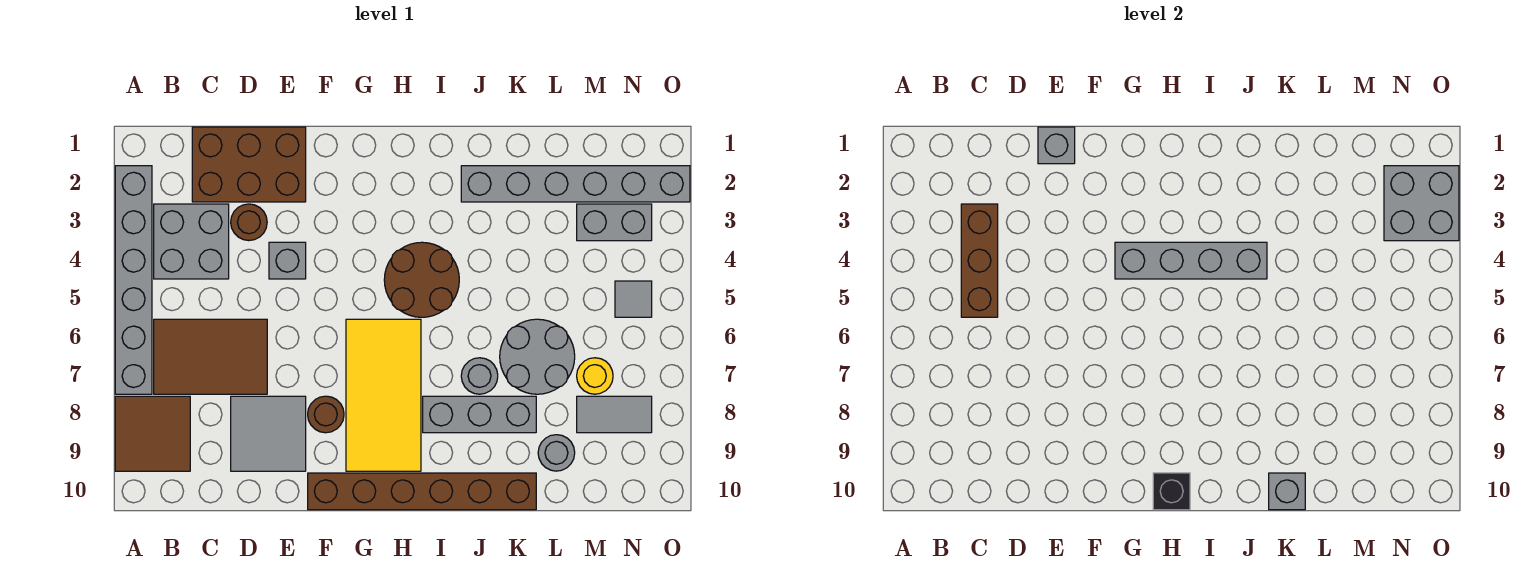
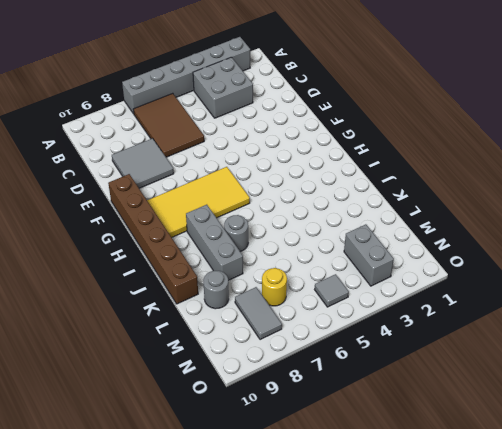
none -> brown 2x2 tile [115,396,190,471]
none -> brown 2x3 brick [192,127,306,202]
none -> brown 1x1 round brick [231,204,267,241]

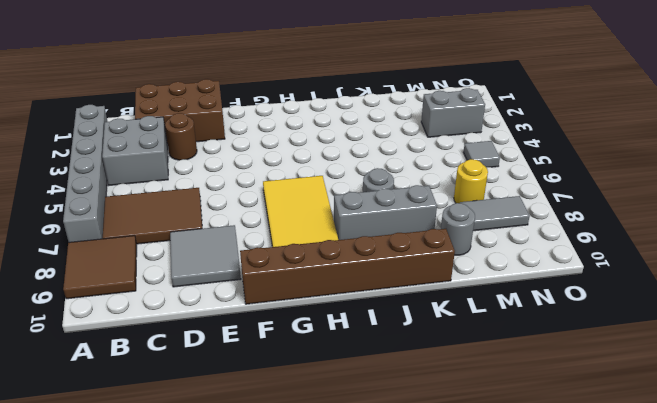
none -> grey 1x1 brick [269,242,306,279]
none -> brown 1x1 round brick [308,396,344,433]
none -> brown 2x2 round brick [384,242,459,317]

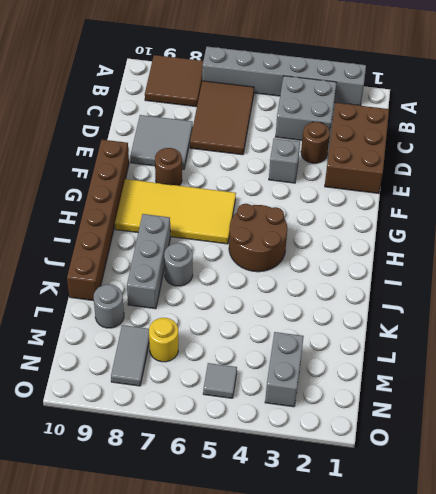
none -> grey 1x6 brick [461,166,690,202]
none -> grey 2x2 round brick [500,319,575,394]
none -> brown 1x3 brick [961,204,998,317]

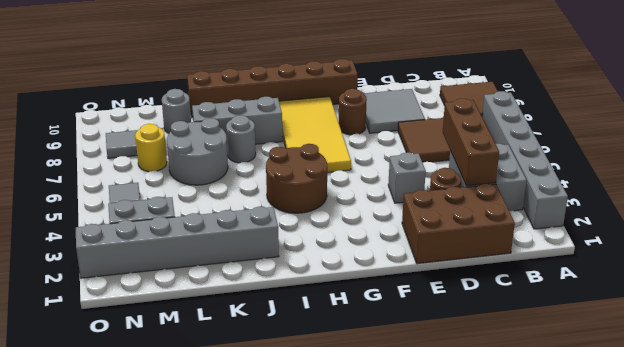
none -> grey 1x1 brick [1038,127,1075,164]
none -> grey 1x4 brick [1115,242,1267,279]
none -> black 1x1 brick [1153,473,1190,510]

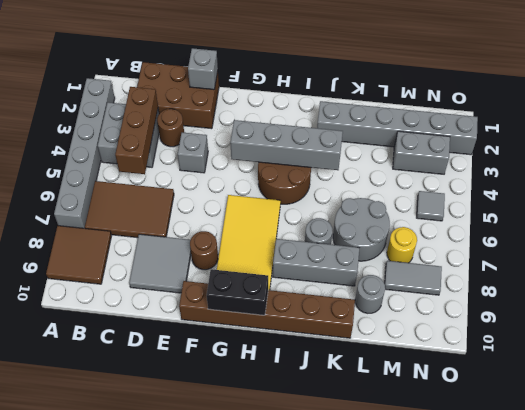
black 1x2 brick [207,269,268,315] -> black 1x1 brick [1153,473,1190,510]
none -> grey 1x1 brick [1269,473,1305,510]
none -> grey 2x2 brick [1384,166,1459,241]

